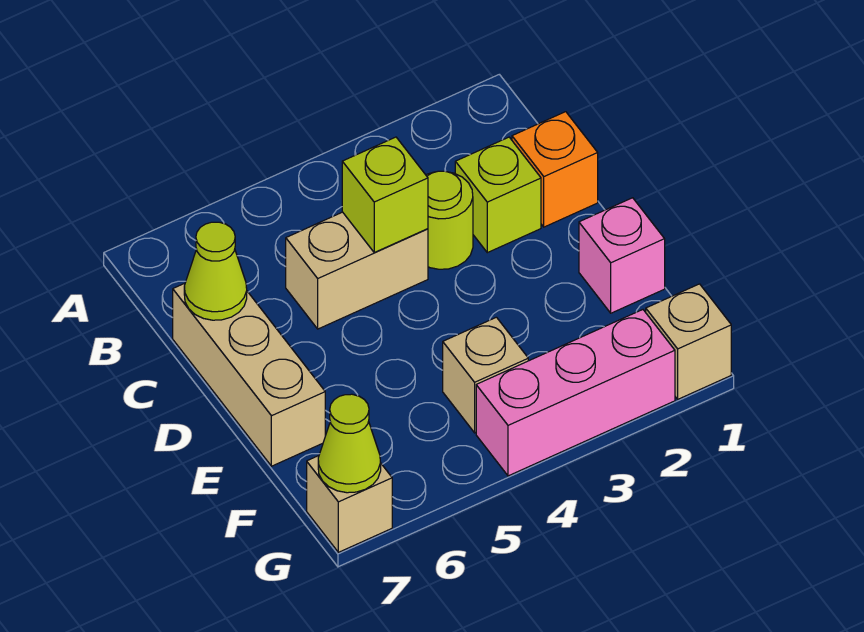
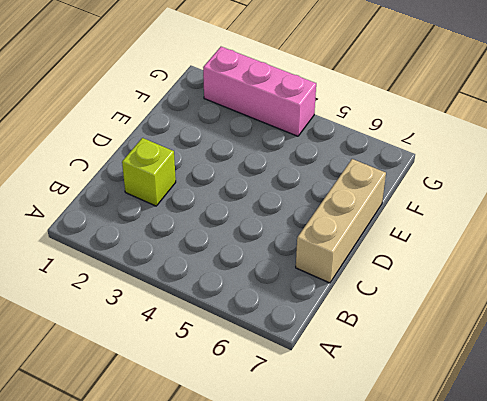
none -> orange 1x1 brick [512,112,598,227]
none -> lime 1x1 round brick [426,171,473,269]
none -> tan 1x2 brick [286,212,428,329]

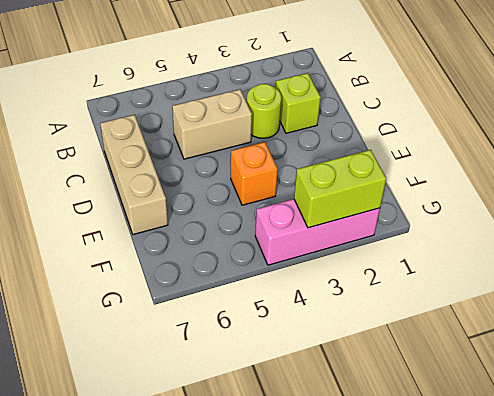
orange 1x1 brick [230,142,278,205] -> orange 1x1 brick moved to [512,112,598,227]
lime 1x2 brick [294,150,386,228] -> none
none -> pink 1x1 brick [579,198,665,313]
none -> tan 1x1 brick [443,317,528,433]
none -> tan 1x1 brick [646,284,731,399]

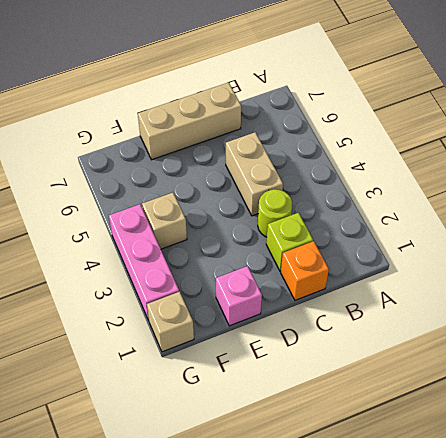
none -> tan 1x1 brick [307,456,392,552]
none -> lime 1x1 brick [342,137,428,252]
none -> lime 1x1 cone [184,222,247,320]

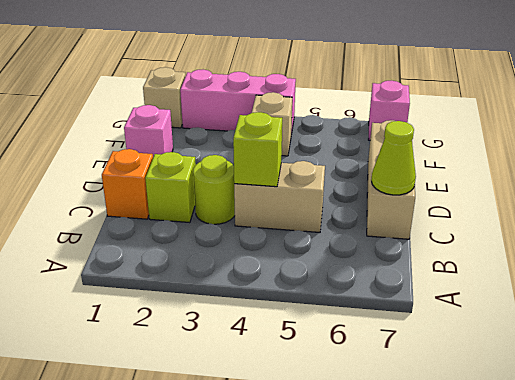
pink 1x1 brick [368,81,410,140] -> tan 1x1 brick [307,456,392,552]
none -> lime 1x1 cone [318,394,381,493]

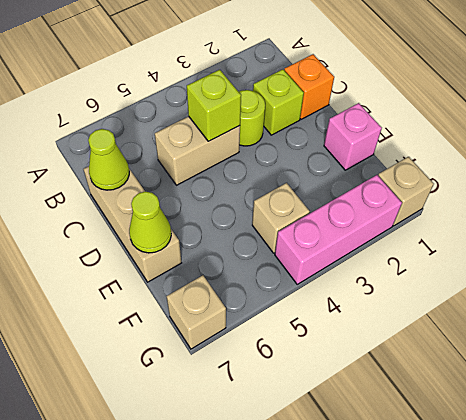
lime 1x1 cone [129,192,171,253] -> lime 1x1 cone moved to [318,394,381,493]

